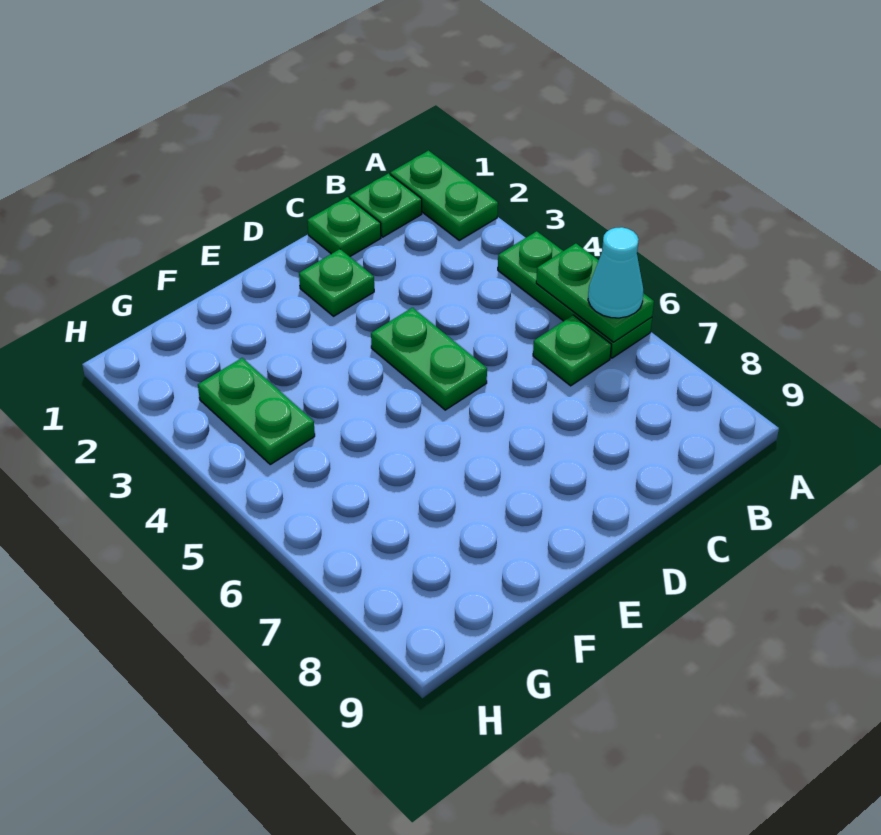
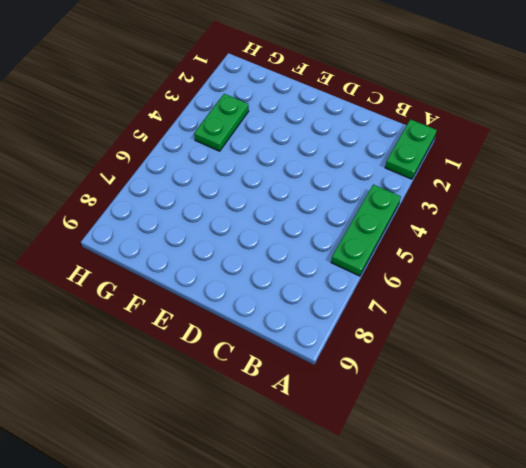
none -> green 1x1 plate [349,173,422,237]
none -> green 1x1 plate [533,315,611,386]

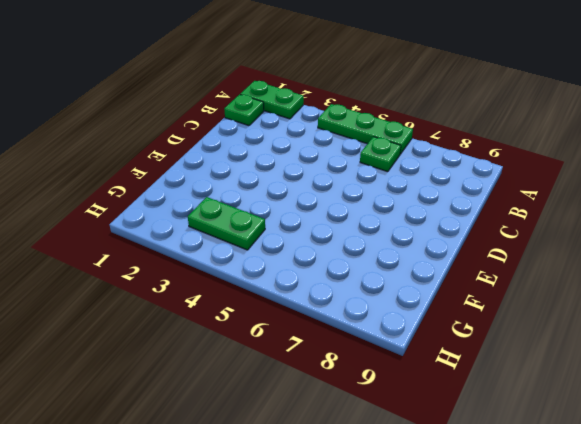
none -> green 1x1 plate [307,197,381,257]
none -> green 1x1 plate [299,249,374,316]

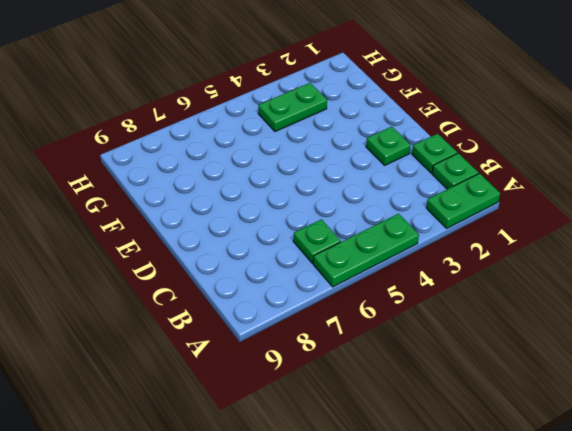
none -> green 1x2 plate [371,308,487,410]
none -> green 1x2 plate [536,244,654,342]

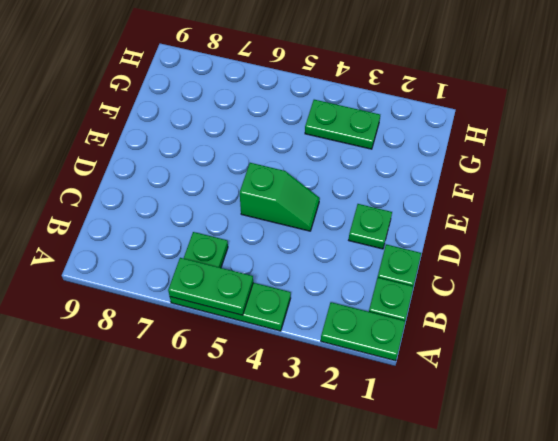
green 1x2 slope [240,163,320,231] -> green 1x2 plate [371,308,487,410]
none -> cyan 1x1 cone [588,227,643,318]

